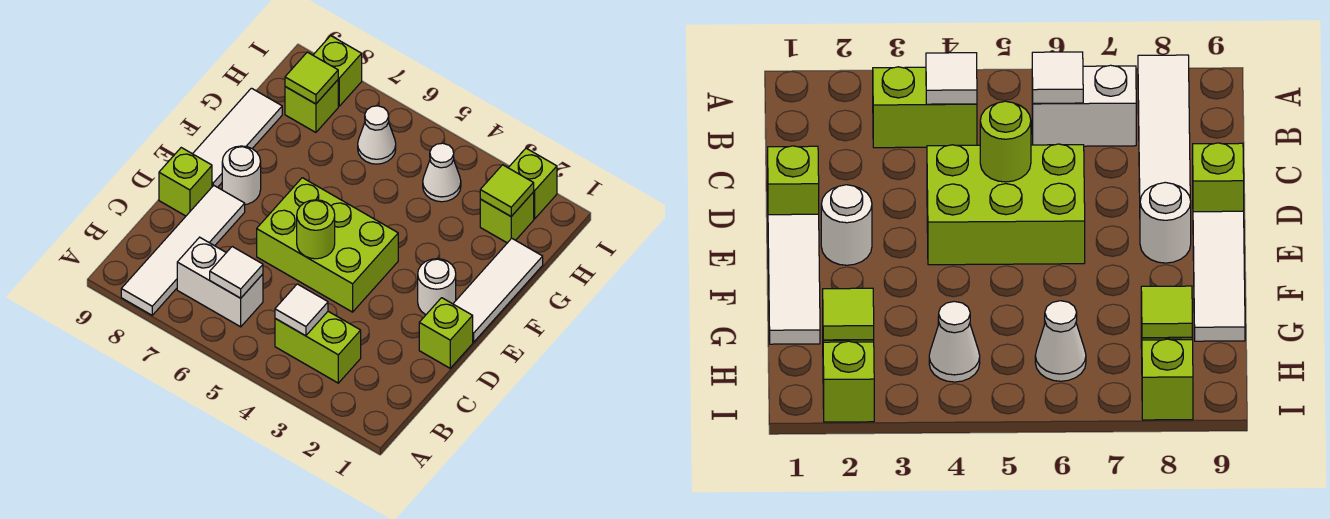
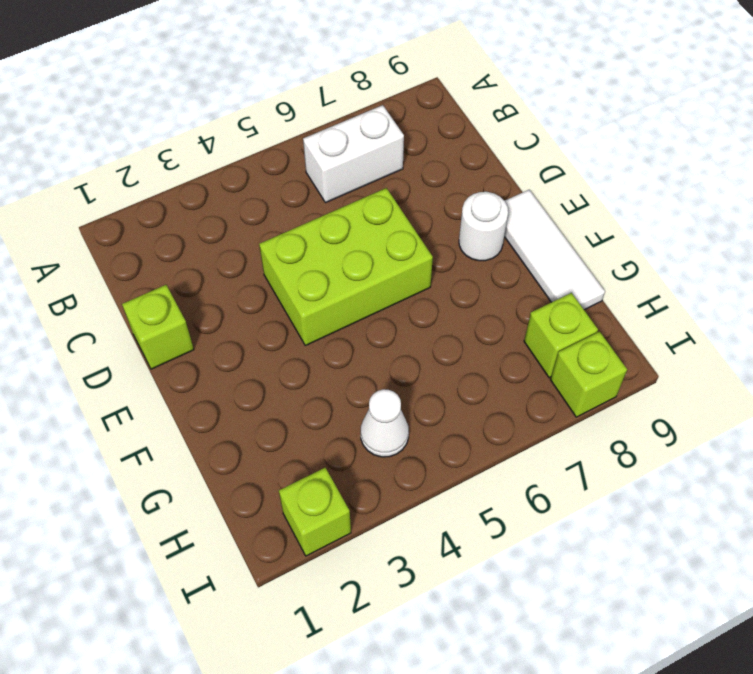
none -> white 1x4 tile [121,185,245,315]
none -> lime 1x2 brick [275,312,361,383]
none -> lime 1x1 brick [159,148,212,216]

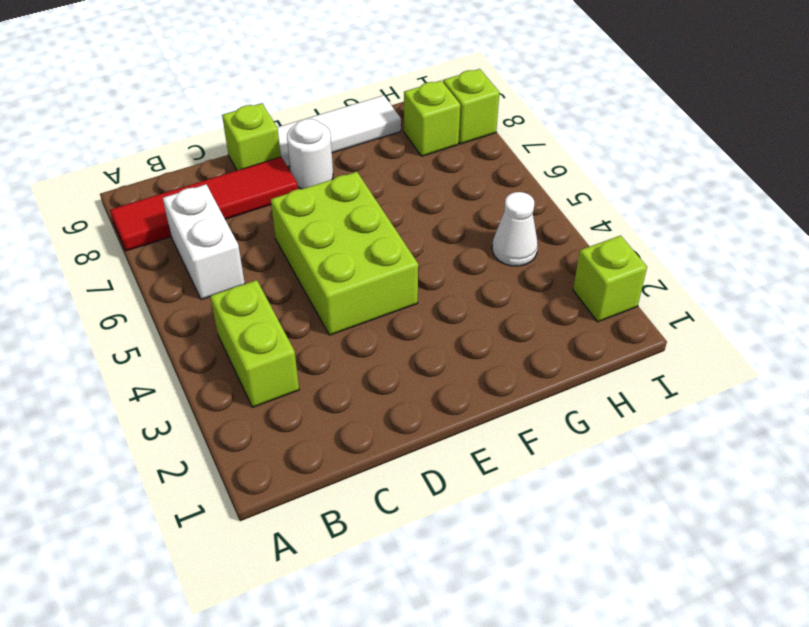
red 1x4 tile [110,157,298,251] -> white 1x4 tile [121,185,245,315]
none -> lime 1x1 brick [419,298,473,368]
none -> white 1x3 tile [453,238,543,342]
none -> white 1x1 round brick [418,259,456,315]

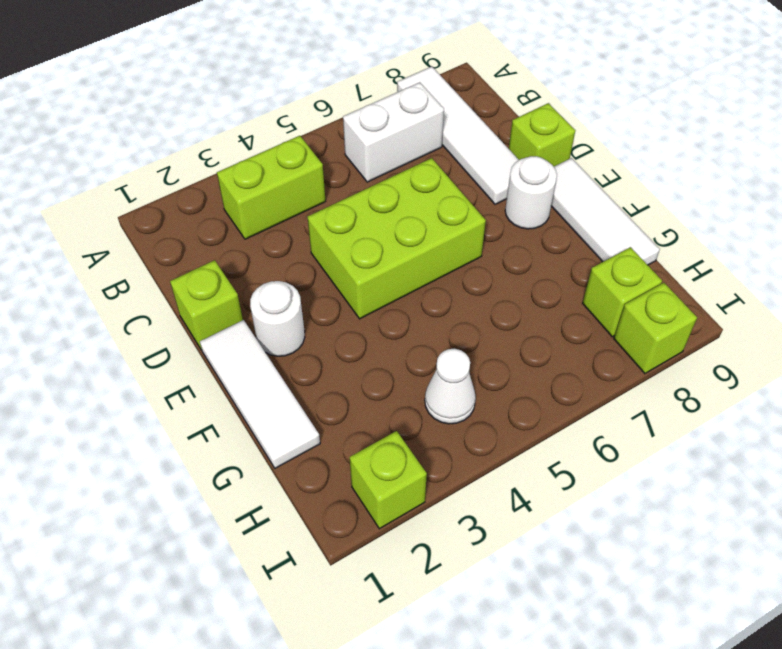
none -> lime 1x1 brick [480,192,534,243]
none -> white 1x1 cone [358,106,396,164]
none -> white 1x1 tile [275,284,328,336]

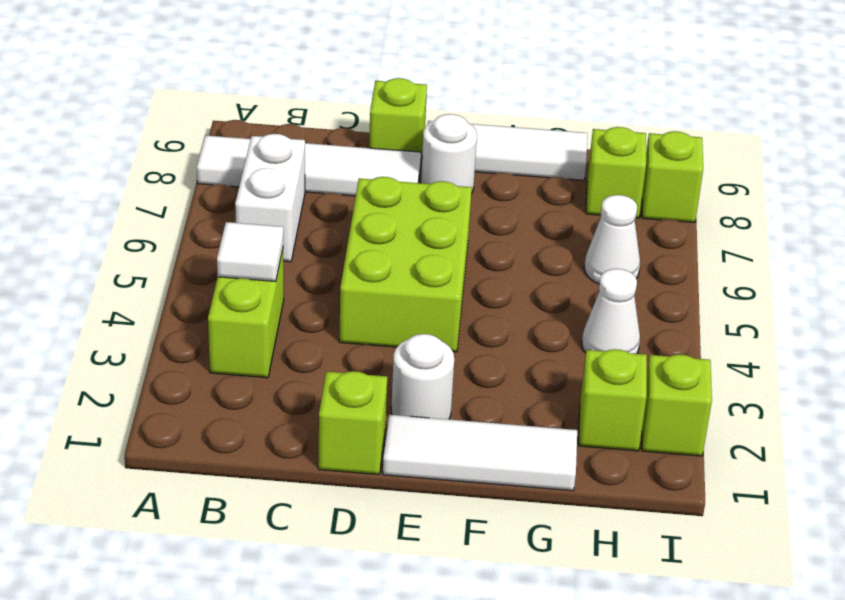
none -> white 1x1 tile [210,247,263,298]
none -> lime 1x1 round brick [297,200,335,259]
none -> lime 1x1 tile [480,165,534,216]

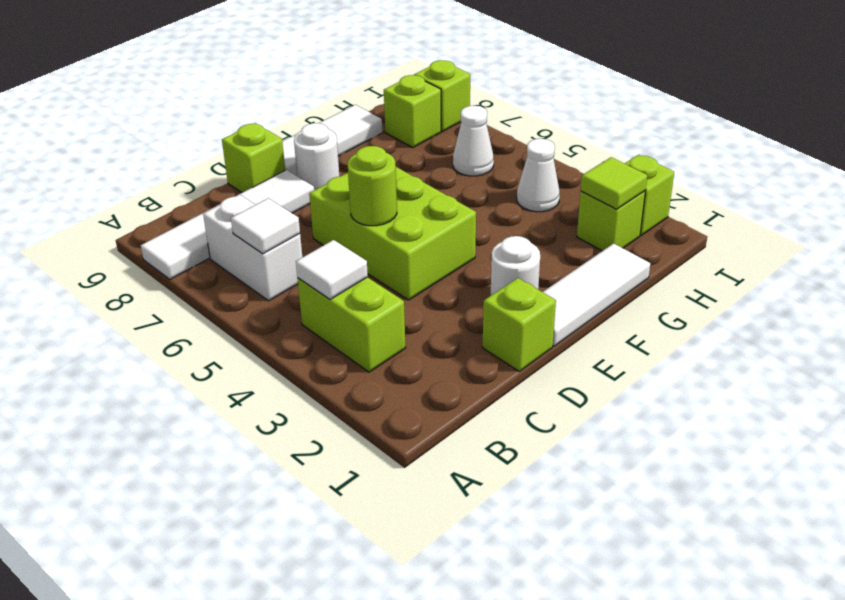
none -> lime 1x1 tile [285,52,338,104]

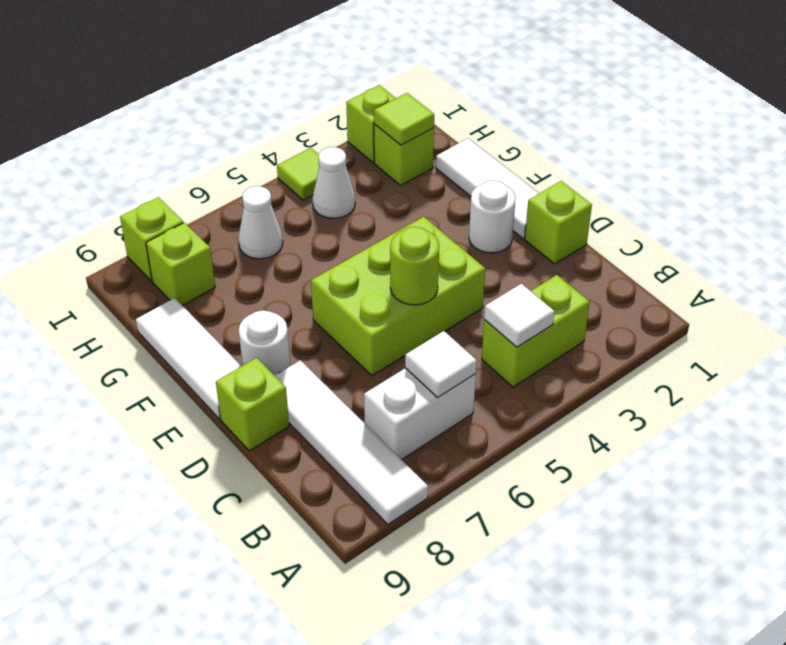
lime 1x1 tile [277,148,319,200] -> lime 1x1 tile moved to [285,52,338,104]

